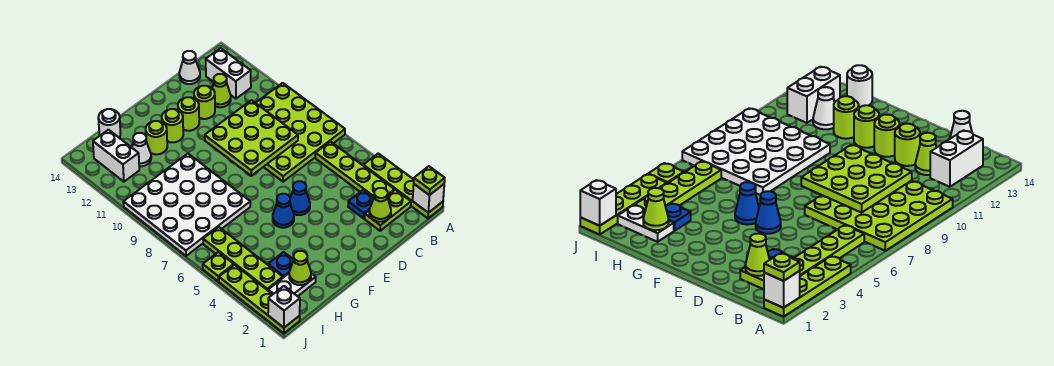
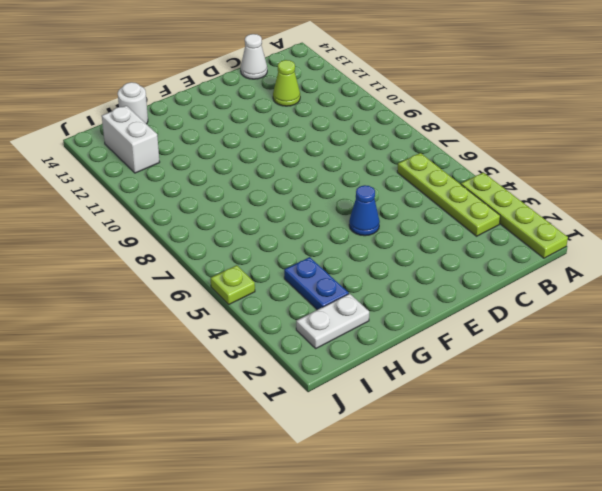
blue 1x2 plate [284,257,349,310] -> blue 1x1 plate [268,252,294,277]
none -> lime 4x4 plate [256,83,345,182]
none -> lime 1x2 plate [365,190,411,231]
none -> white 1x2 brick [206,48,251,99]

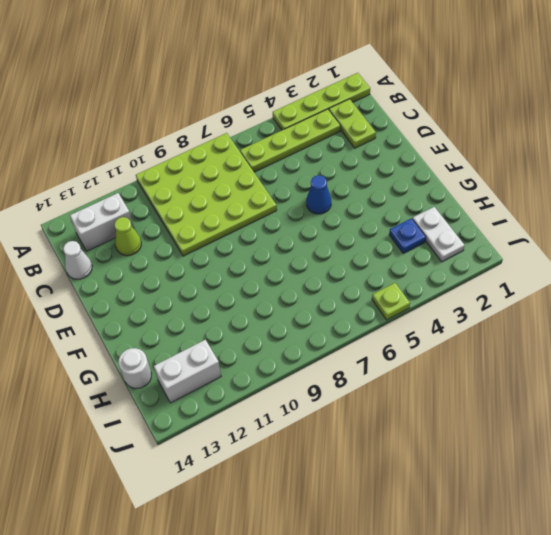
none -> blue 1x1 plate [348,190,374,218]
none -> lime 1x1 round brick [194,86,215,119]
none -> lime 1x1 round brick [178,97,199,131]

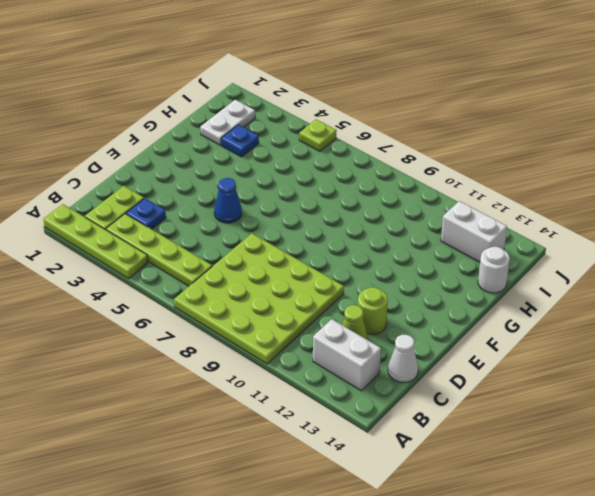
none -> lime 1x1 round brick [178,97,199,131]
none -> blue 1x1 cone [273,194,294,228]
none -> lime 1x1 round brick [162,109,183,142]

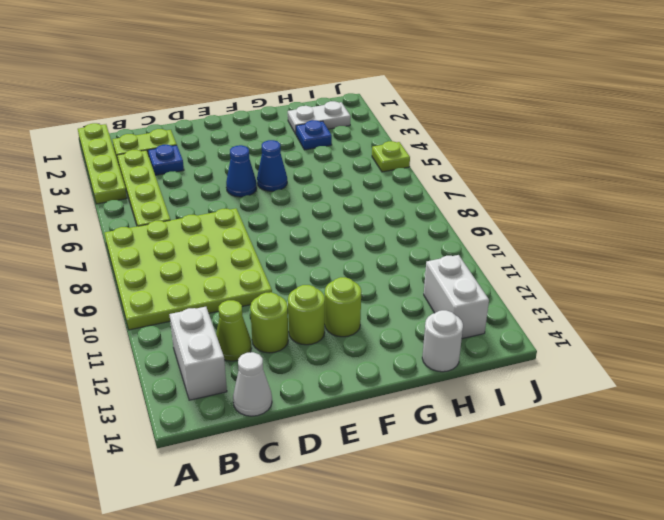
none -> white 4x4 plate [123,154,250,256]
none -> lime 1x1 round brick [146,121,167,154]
none -> white 1x1 cone [132,133,151,166]

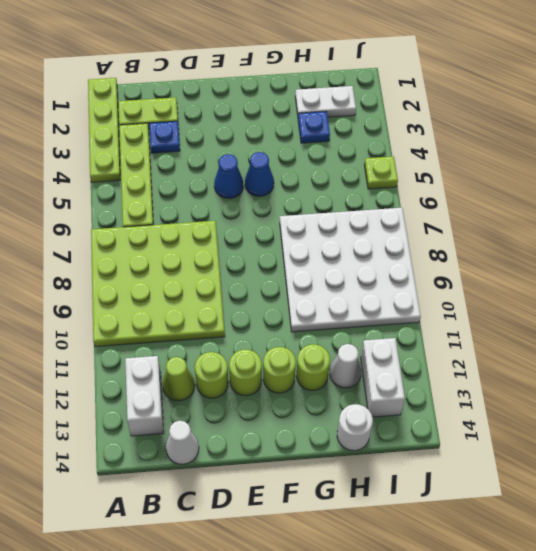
none -> lime 1x4 plate [203,227,283,290]
none -> lime 1x4 plate [219,265,300,333]
none -> white 1x1 brick [413,184,444,213]

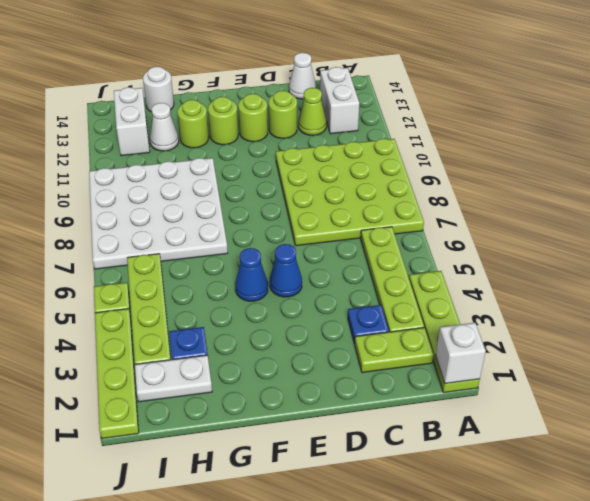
none -> lime 1x1 cone [369,188,391,222]
none -> lime 3x3 plate [205,100,298,176]
none -> lime 1x1 cone [289,251,311,285]

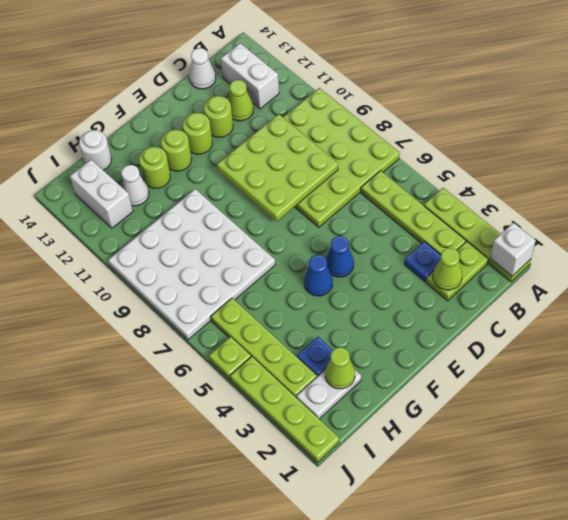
none -> white 1x1 brick [268,286,300,328]
none -> lime 1x1 plate [414,166,445,195]

